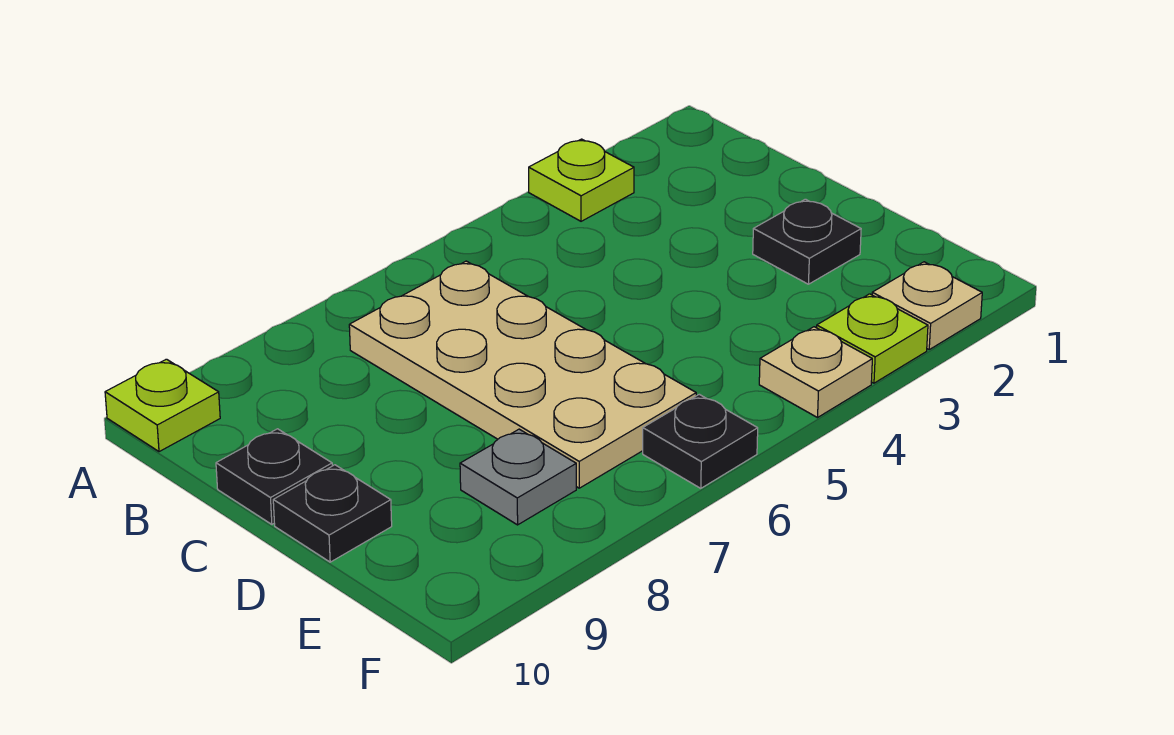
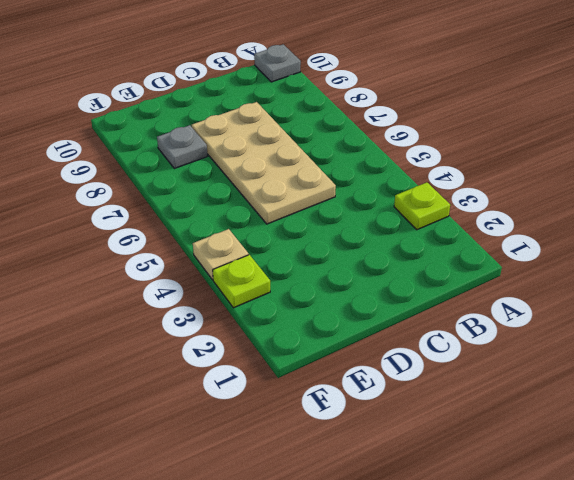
grey 1x1 plate [254,44,301,82] -> lime 1x1 plate [105,359,220,452]
tan 2x4 plate [192,102,336,224] -> tan 2x4 plate turned to [349,261,696,488]
none -> black 1x1 plate [216,429,332,524]
none -> black 1x1 plate [753,199,861,284]

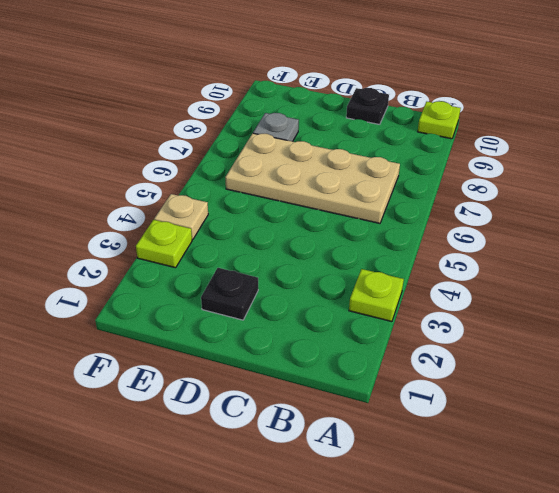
none -> black 1x1 plate [273,465,392,562]
none -> tan 1x1 plate [872,262,982,349]

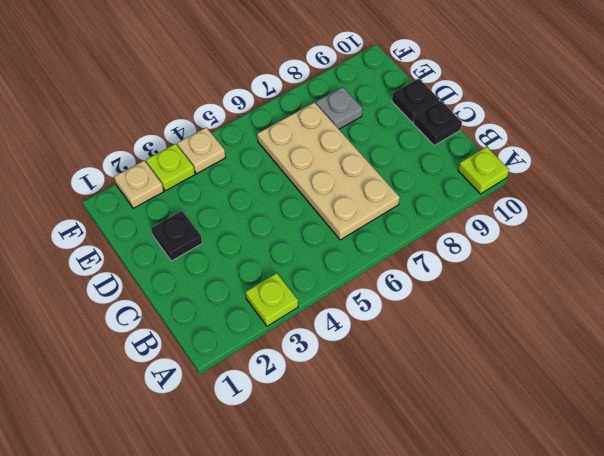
none -> black 1x1 plate [643,394,758,488]

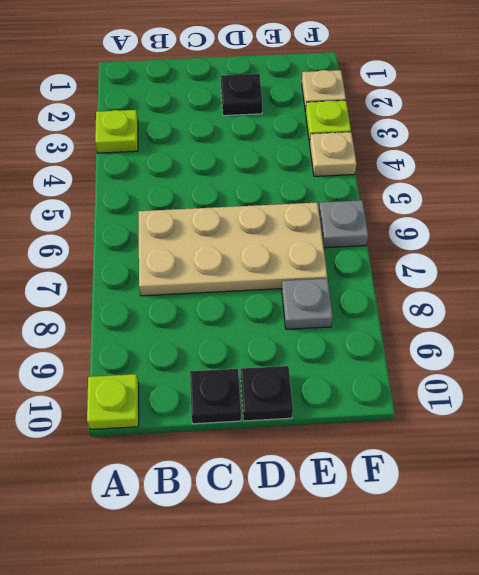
grey 1x1 plate [319,200,368,248] -> black 1x1 plate [643,394,758,488]

